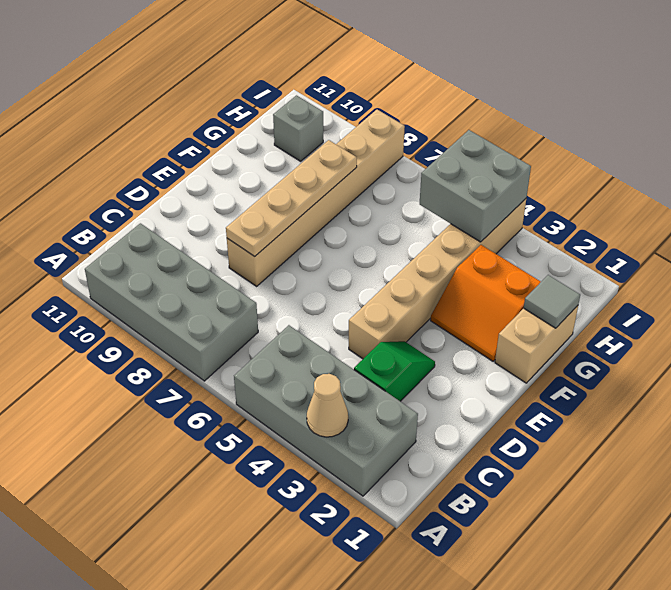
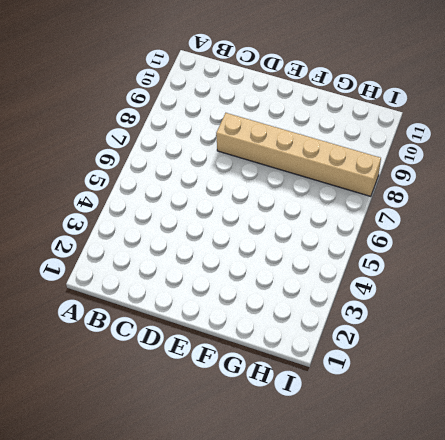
none -> grey 2x4 brick [234,325,418,496]
none -> grey 2x4 brick [85,223,258,381]
none -> green 1x2 slope [354,341,435,401]

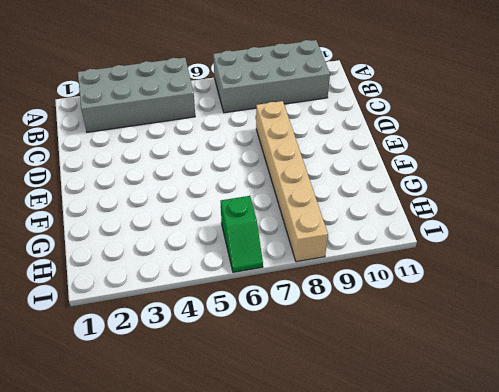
green 1x2 slope [221,196,263,272] -> green 1x2 slope moved to [354,341,435,401]
none -> tan 1x6 brick [349,199,526,359]
none -> tan 1x2 brick [495,306,578,383]
none -> orange 2x2 slope [431,245,541,361]

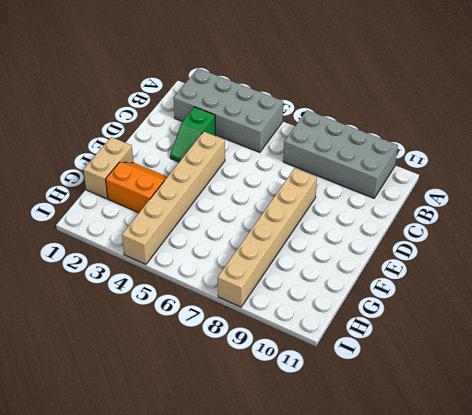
none -> grey 1x1 brick [273,95,323,161]
none -> tan 1x1 cone [307,374,348,437]
none -> tan 1x4 plate [226,140,357,256]

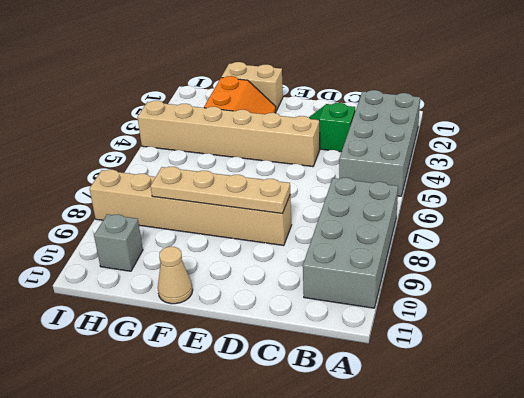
tan 1x1 cone [158,247,193,304] -> tan 1x1 cone moved to [307,374,348,437]
none -> grey 1x1 tile [524,275,580,328]
none -> grey 2x2 brick [420,130,531,242]

